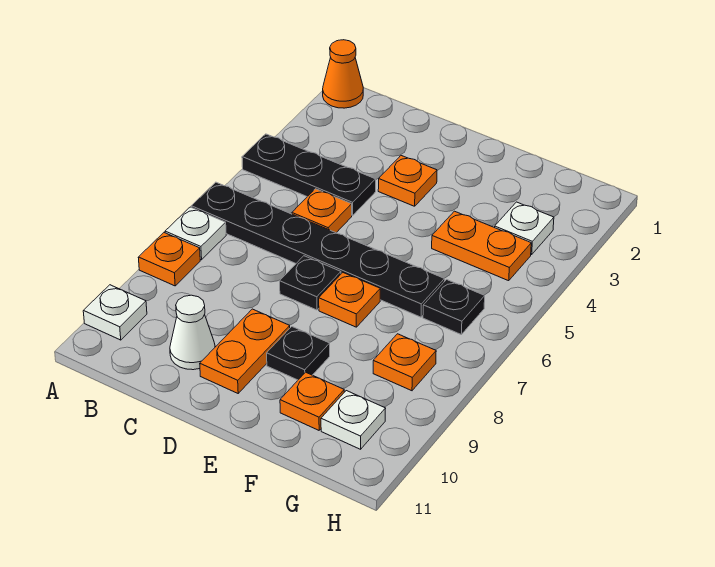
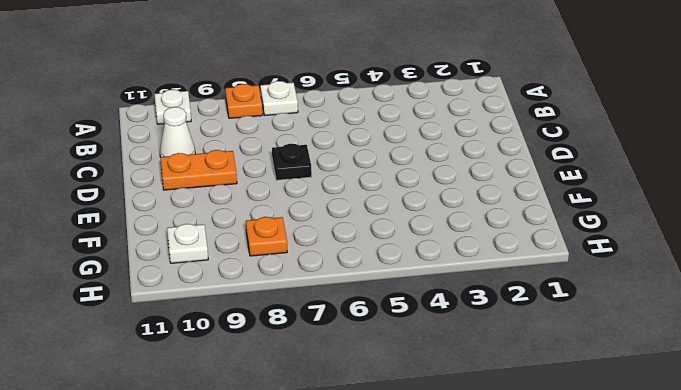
none -> orange 1x1 cone [323,40,363,108]
none -> black 1x3 plate [242,134,376,215]
none -> black 1x6 plate [191,182,445,317]

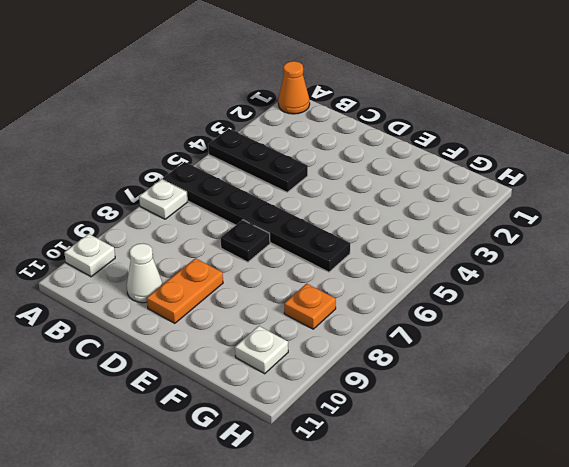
none -> orange 1x1 plate [138,233,200,286]
none -> orange 1x1 plate [292,189,352,233]
none -> orange 1x1 plate [378,156,437,206]

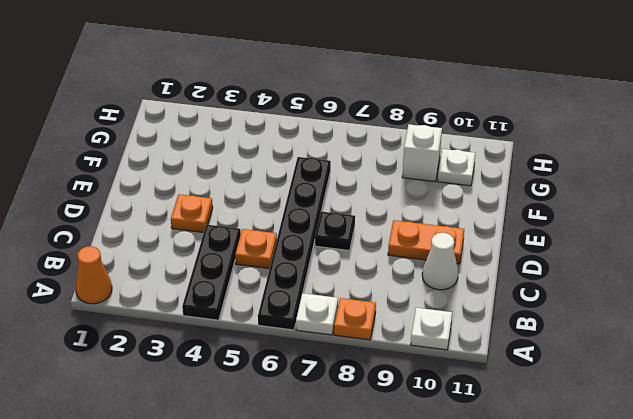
white 1x1 brick [402,124,442,182] -> none
none -> orange 1x1 plate [319,273,380,327]
none -> black 1x1 plate [267,327,330,380]
none -> orange 1x2 plate [432,211,531,281]

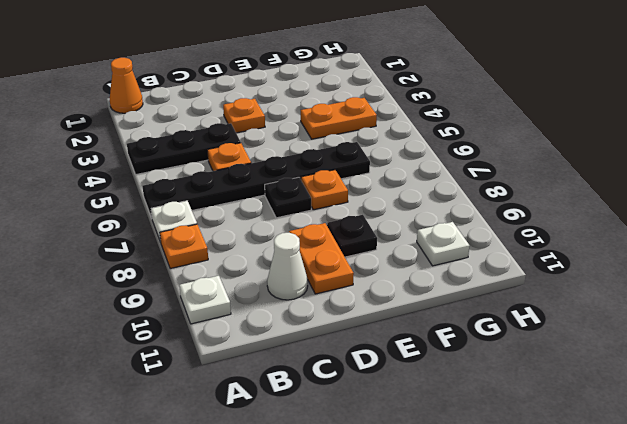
none -> orange 1x1 plate [280,372,344,430]
none -> white 1x1 plate [495,202,554,255]
none -> black 1x1 plate [423,280,485,334]

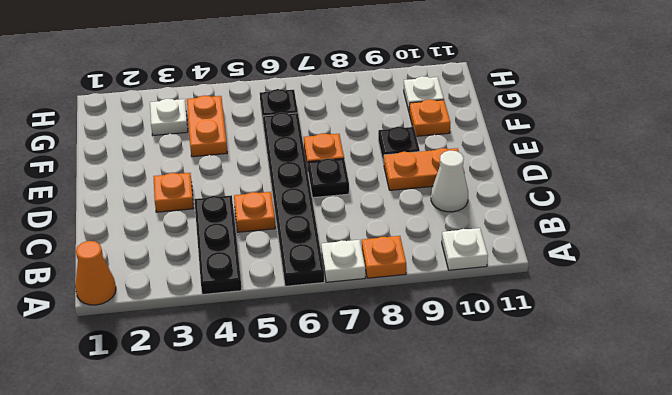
none -> orange 1x1 plate [373,334,436,391]

